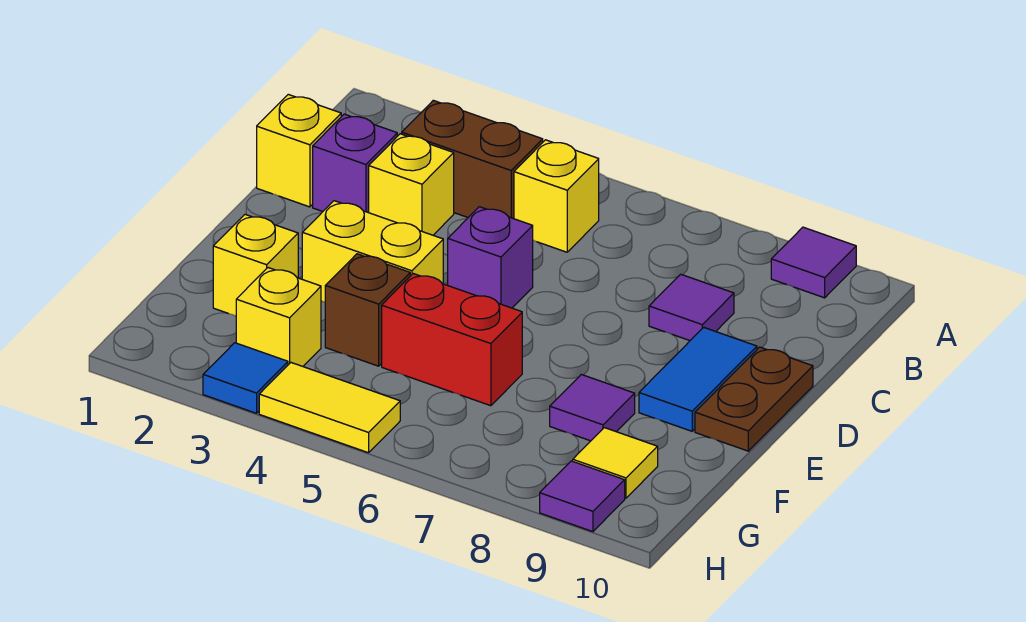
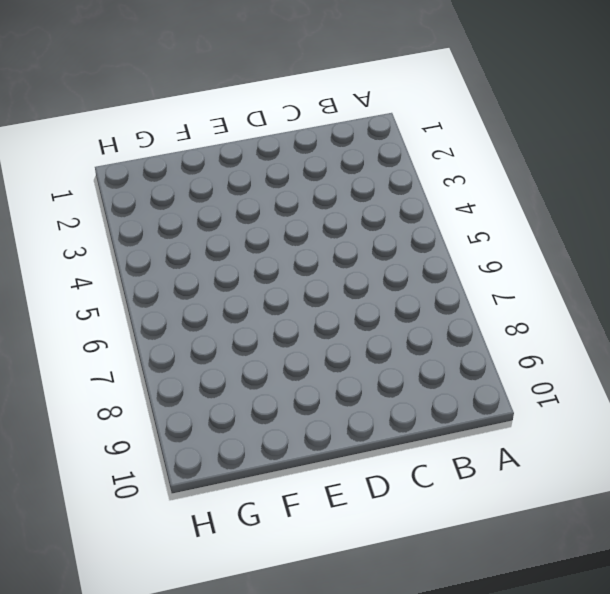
none -> purple 1x1 tile [771,227,856,298]
none -> brown 1x2 brick [402,100,543,219]
none -> yellow 1x1 brick [514,140,599,252]

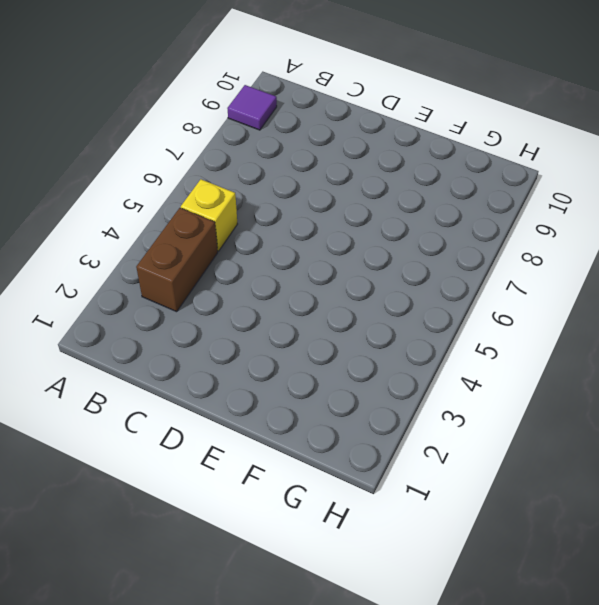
none -> yellow 1x1 brick [257,94,341,207]
none -> purple 1x1 brick [313,114,397,213]
none -> yellow 1x1 brick [369,134,454,235]

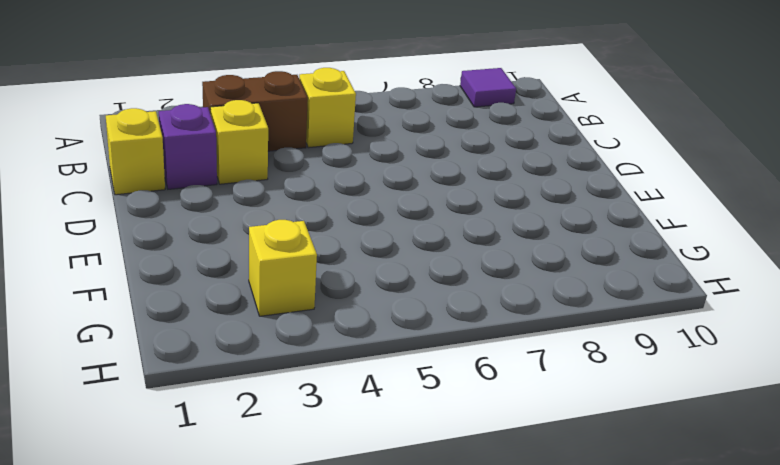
none -> purple 1x1 tile [649,274,734,340]
none -> purple 1x1 brick [448,207,533,308]
none -> blue 1x2 tile [639,327,757,431]

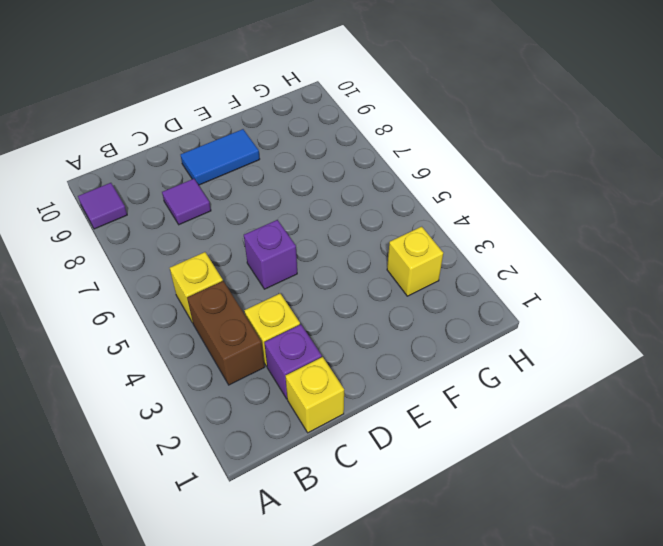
none -> brown 1x2 plate [695,347,813,451]
none -> yellow 1x2 brick [302,201,443,302]
none -> yellow 1x1 brick [213,214,298,316]

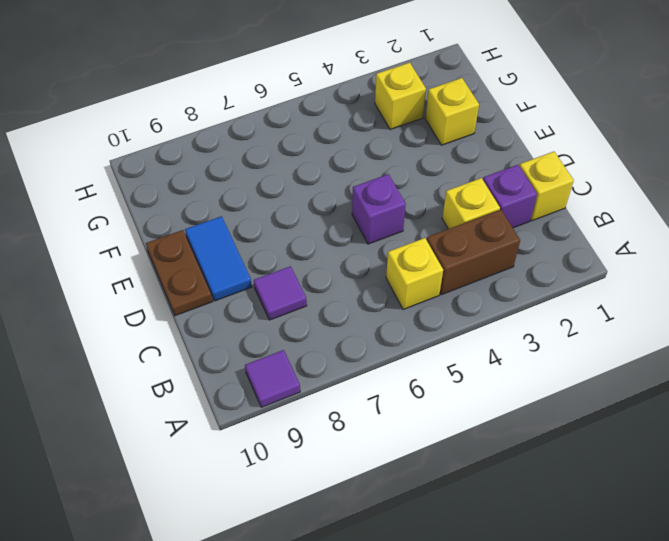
none -> yellow 1x2 brick [302,201,443,302]
none -> brown 1x1 brick [325,254,410,366]
none -> red 1x2 brick [382,274,522,406]

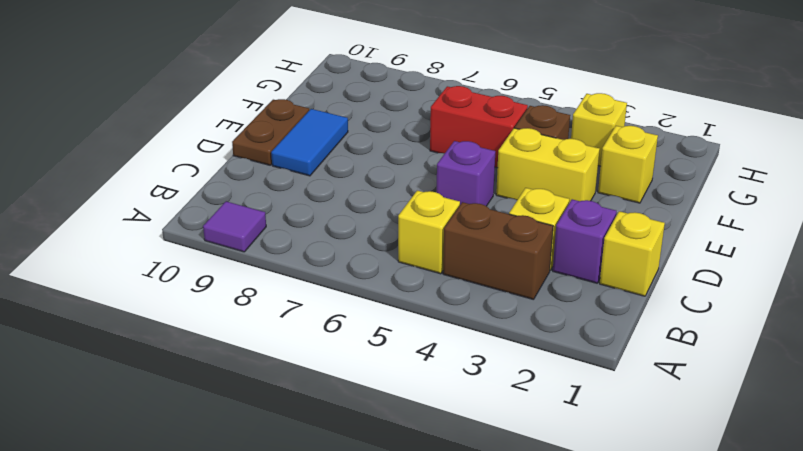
none -> purple 1x1 tile [649,274,734,340]
none -> purple 1x1 tile [550,374,635,441]
none -> yellow 1x1 tile [573,428,658,498]

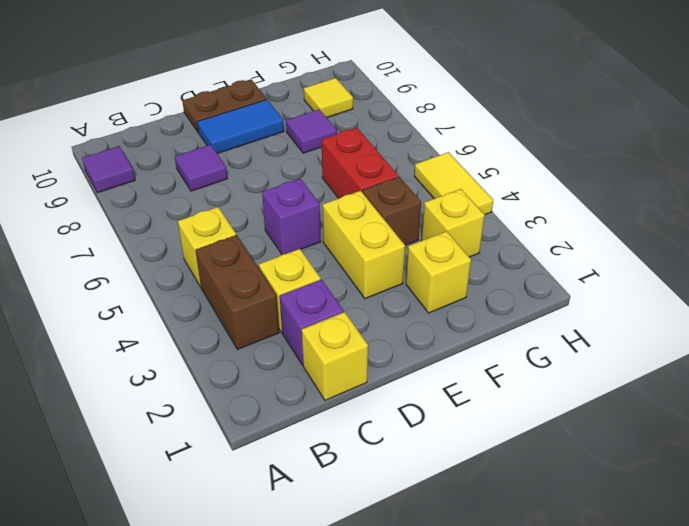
none -> blue 1x1 tile [203,343,288,413]
none -> purple 1x1 tile [540,461,625,532]

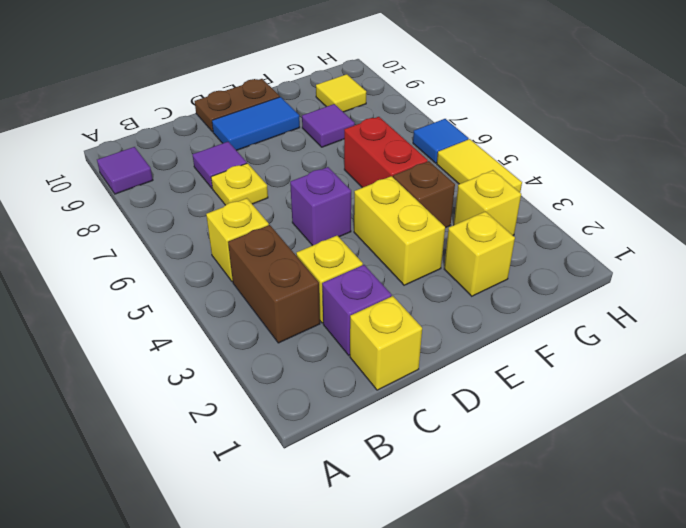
yellow 1x1 plate [211,163,268,205] -> none
blue 1x1 tile [413,119,469,163] -> blue 1x1 tile moved to [203,343,288,413]
none -> purple 1x1 tile [540,461,625,532]

